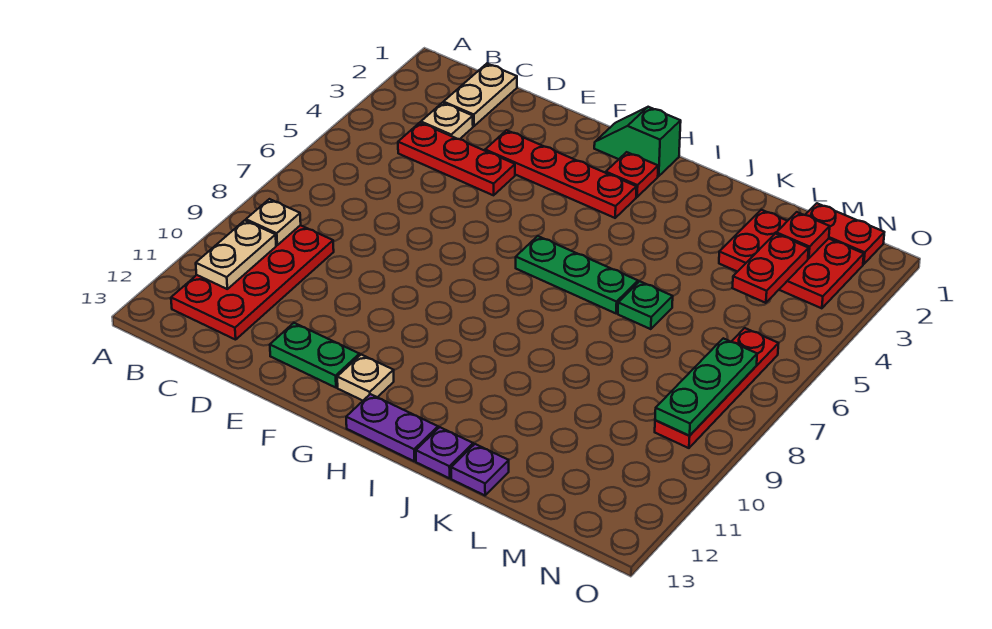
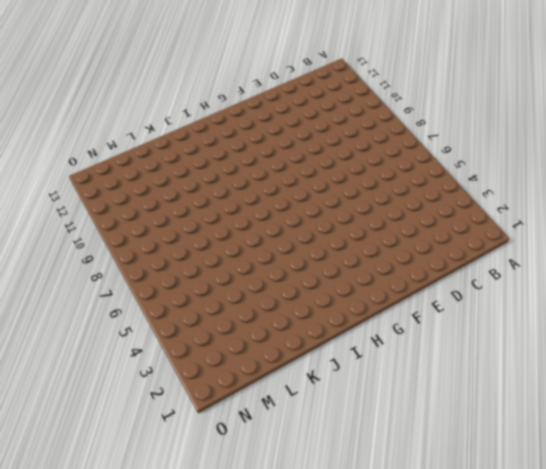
none -> red 2x4 plate [171,225,334,340]
none -> tan 1x2 plate [444,64,517,126]
none -> tan 1x1 plate [421,103,473,139]

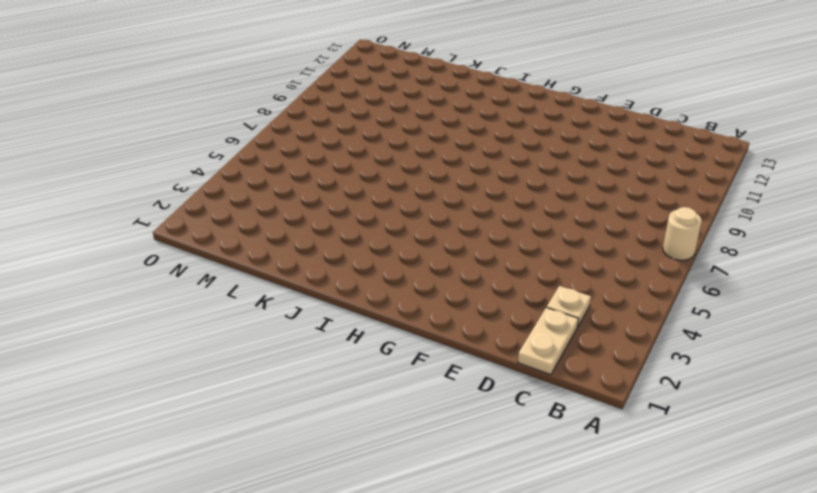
tan 1x1 round brick [663,207,702,260] -> none
none -> red 2x4 plate [171,225,334,340]
none -> red 1x3 plate [398,123,515,195]
none -> red 1x4 plate [485,130,636,218]

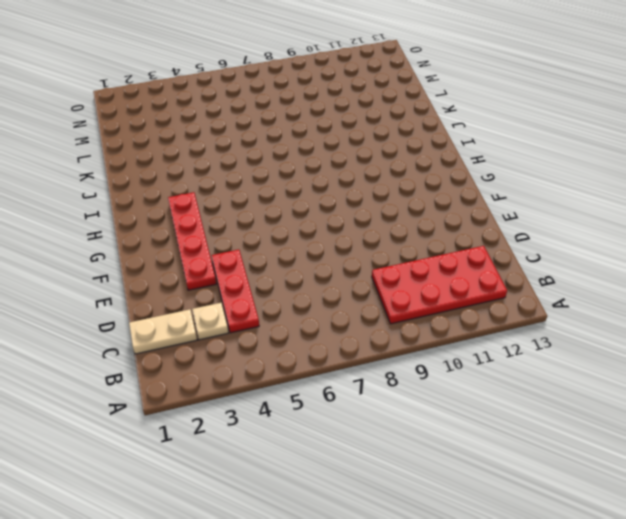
none -> green 1x2 plate [270,323,359,388]
none -> green 1x2 slope [594,107,681,176]
none -> tan 1x1 plate [337,355,394,401]

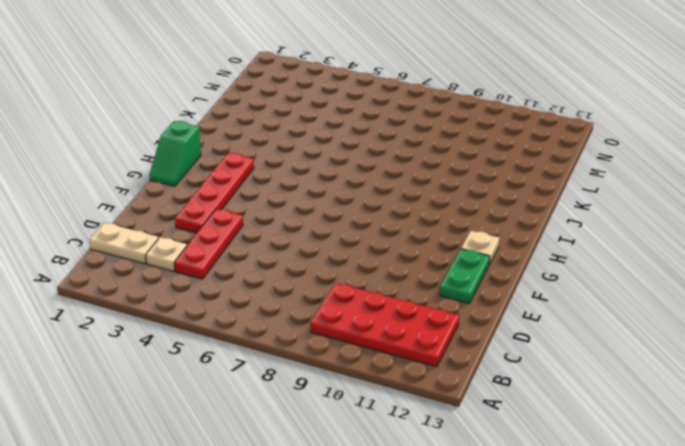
none -> red 1x1 plate [606,152,658,197]
none -> green 1x3 plate [516,236,638,313]
none -> purple 1x2 plate [346,394,438,461]

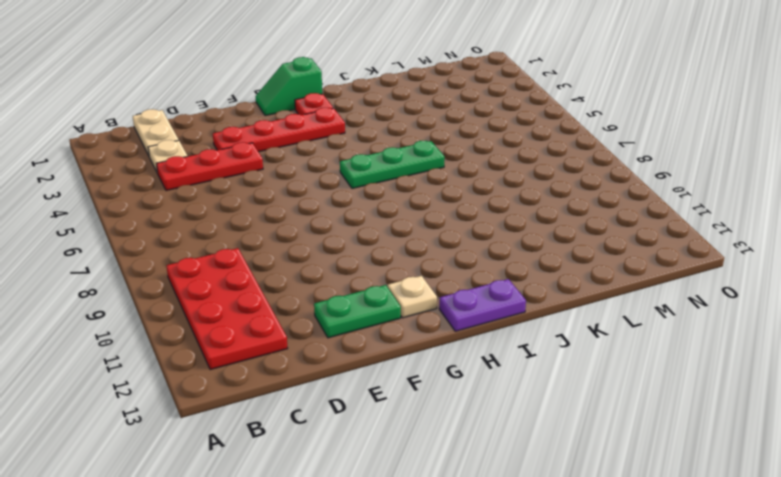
none -> purple 1x1 plate [416,427,473,478]
none -> green 1x1 plate [618,281,673,329]
none -> purple 1x1 plate [451,444,509,495]

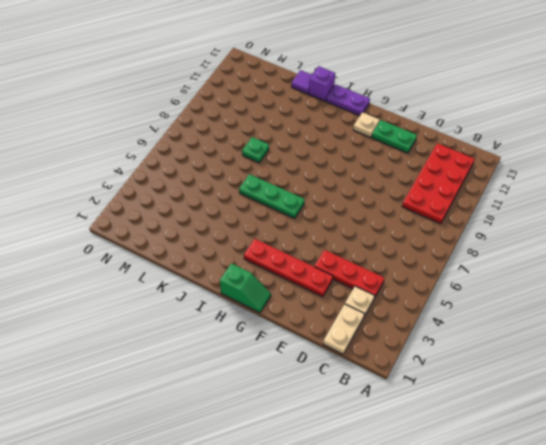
purple 1x1 brick [309,66,335,101] -> purple 1x1 plate [416,427,473,478]
green 1x1 plate [242,137,269,163] -> green 1x1 plate moved to [618,281,673,329]
purple 1x1 tile [291,70,312,94] -> purple 1x1 plate [451,444,509,495]
none -> red 1x1 plate [606,152,658,197]
none -> red 2x3 plate [719,210,864,308]
none -> red 1x2 plate [805,203,884,264]

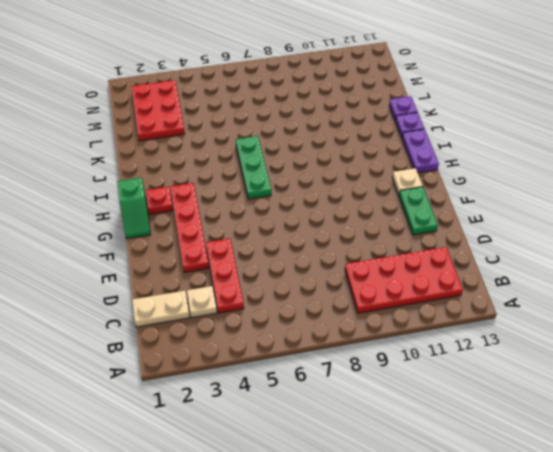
none -> green 1x1 plate [618,281,673,329]
none -> red 1x2 plate [805,203,884,264]
none -> red 1x4 plate [655,328,779,448]

